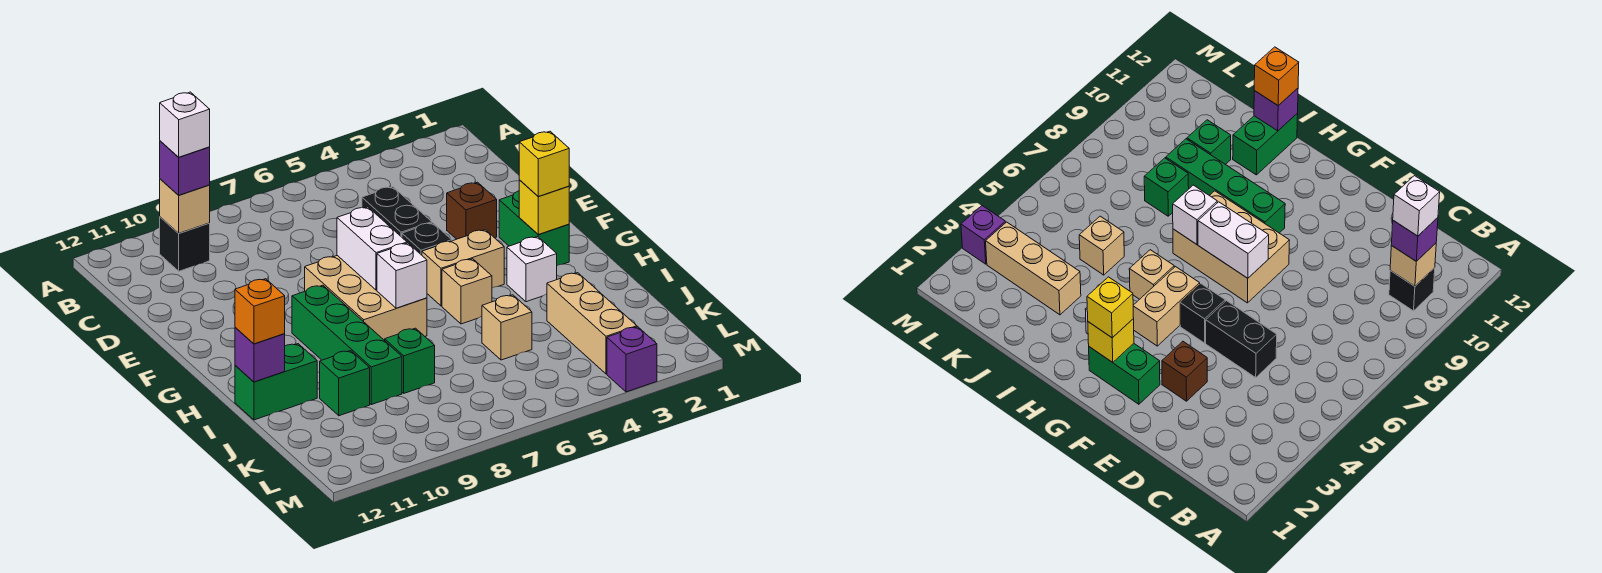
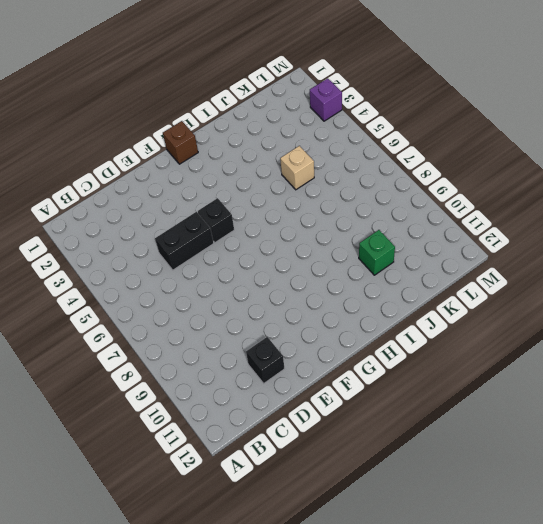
black 1x1 brick [246,337,285,383] -> black 1x1 brick moved to [160,217,210,271]
brown 1x1 brick [163,121,198,164] -> brown 1x1 brick moved to [447,182,497,239]
none -> green 1x2 brick [499,191,569,266]
none -> tan 2x3 brick [305,256,427,341]
none -> tan 1x2 brick [422,230,504,306]

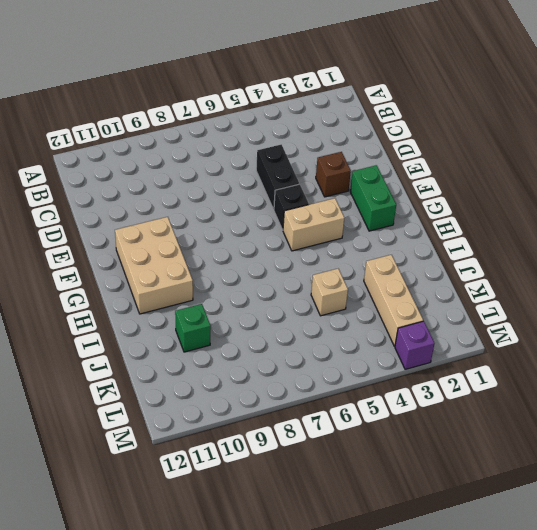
tan 2x3 brick [115,217,193,314] -> tan 2x3 brick moved to [305,256,427,341]
none -> black 1x1 brick [160,217,210,271]
none -> green 1x4 brick [292,285,402,405]
none -> white 1x1 brick [507,237,557,302]

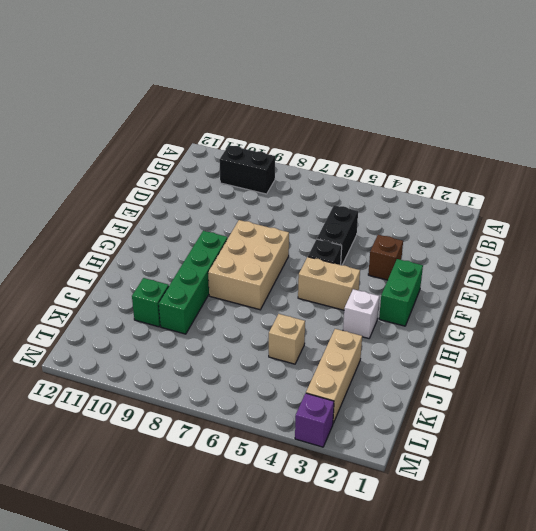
black 1x2 brick [219,145,275,194] -> black 1x1 brick [160,217,210,271]
none -> tan 1x1 brick [442,259,492,324]
none -> green 1x2 brick [235,344,317,420]
none -> green 1x1 brick [385,328,435,393]

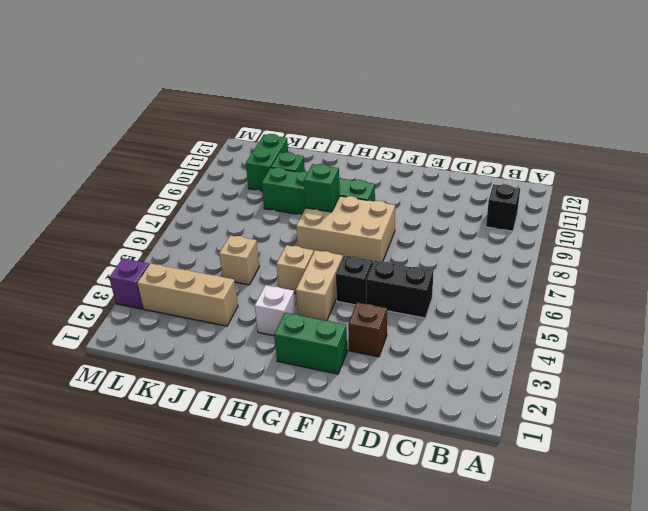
green 1x1 brick [304,164,340,212] -> green 1x1 brick moved to [385,328,435,393]
green 1x2 brick [246,134,288,191] -> green 1x2 brick moved to [235,344,317,420]
none -> tan 1x1 brick [160,179,210,233]
none -> white 1x2 brick [337,207,407,290]
none -> yellow 1x1 brick [519,180,569,234]

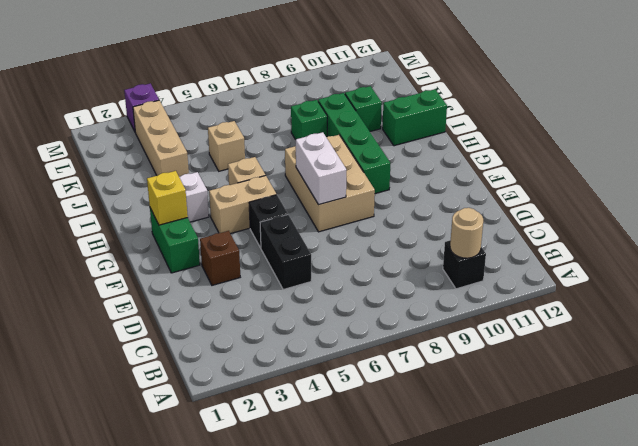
tan 1x1 round brick [450,208,483,258] -> tan 1x1 brick [160,179,210,233]
none -> white 1x1 brick [377,243,427,308]
none -> purple 1x1 brick [235,327,285,382]
none -> purple 1x1 brick [160,141,210,195]

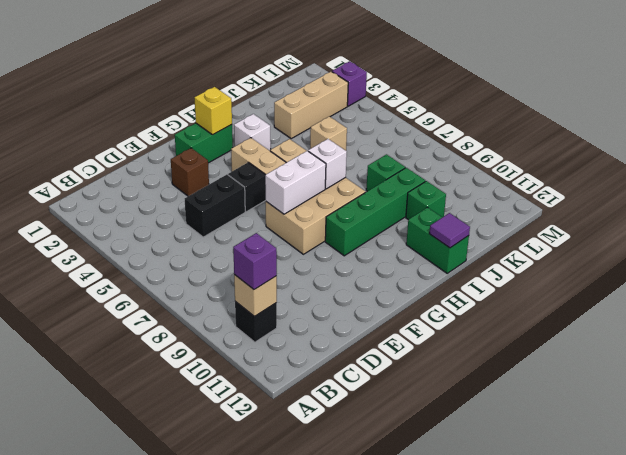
purple 1x1 tile [429,213,470,248] -> purple 1x1 brick [235,327,285,382]
none -> yellow 1x1 brick [519,131,569,196]
none -> orange 1x1 brick [235,279,285,344]
none -> white 1x1 brick [160,92,210,157]

